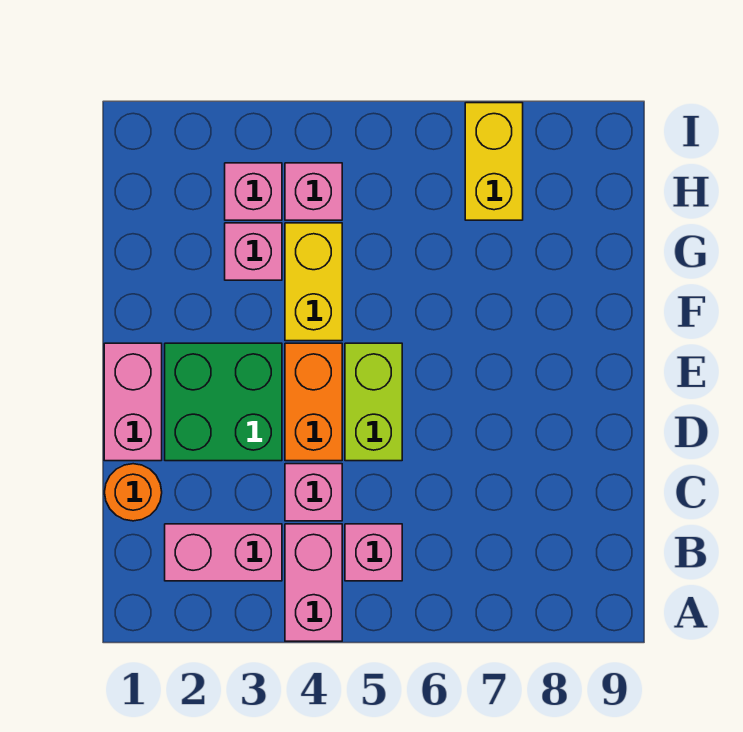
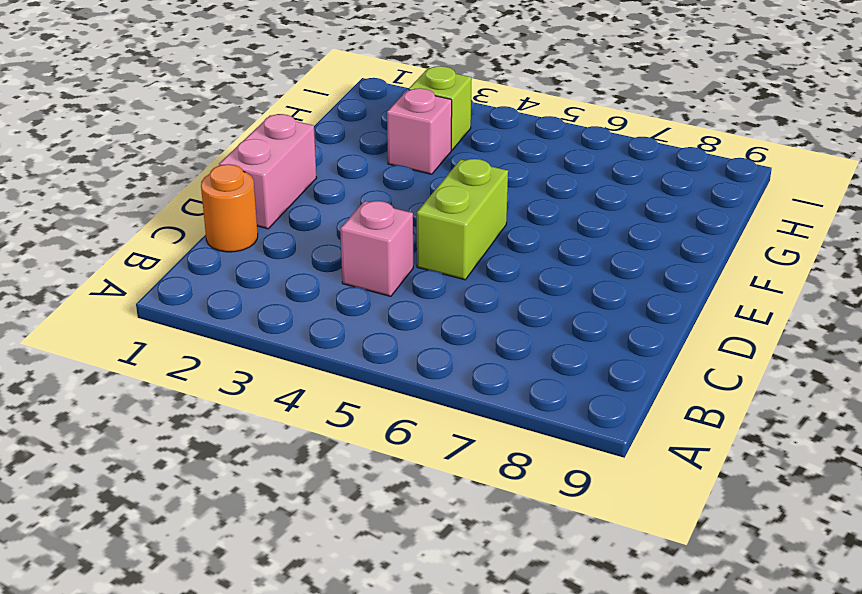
lime 1x1 brick [409,66,472,150] -> pink 1x1 brick [225,163,282,220]
none -> pink 1x2 brick [285,524,342,641]
none -> pink 1x2 brick [165,524,282,581]
none -> pink 1x1 brick [345,524,402,581]

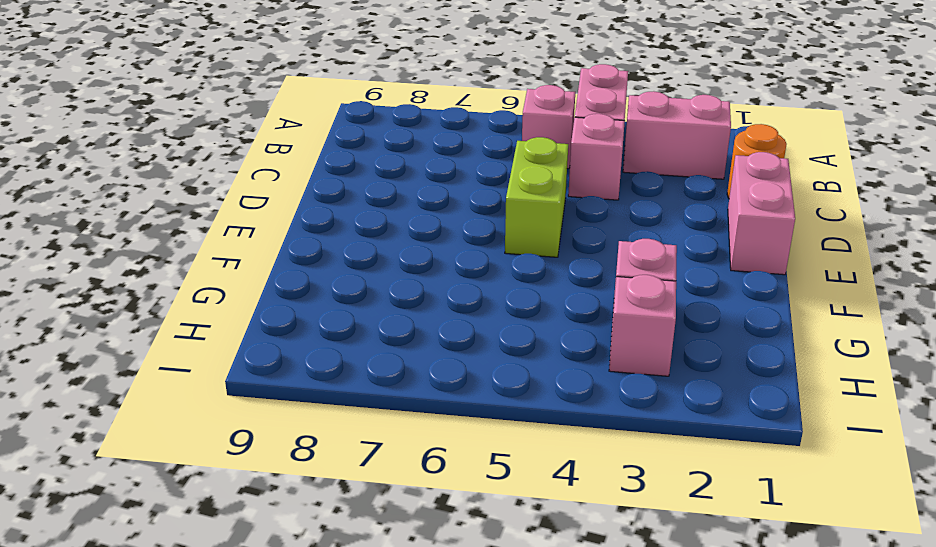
none -> green 2x2 brick [165,343,282,461]
none -> orange 1x2 brick [285,343,342,461]
none -> yellow 1x2 brick [285,223,342,341]

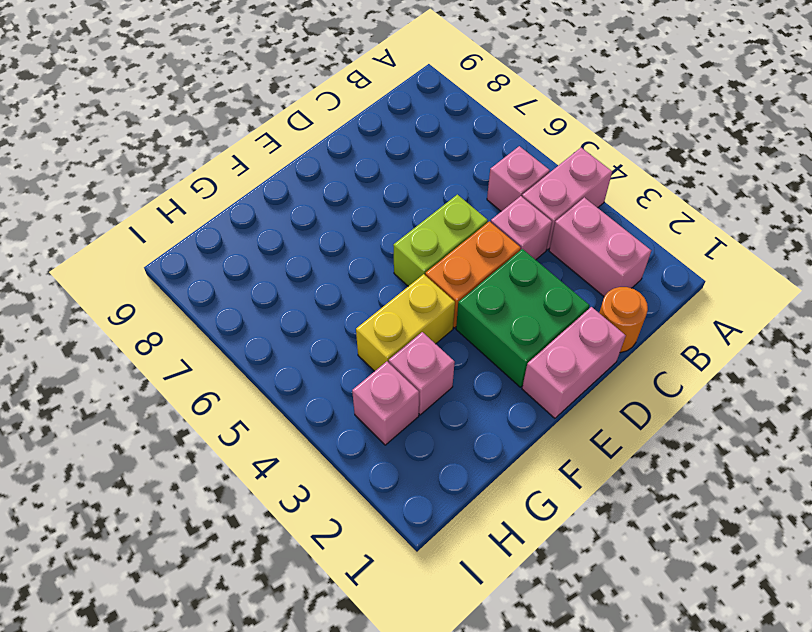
none -> pink 1x1 brick [285,163,342,220]
none -> yellow 1x2 brick [465,103,523,220]

